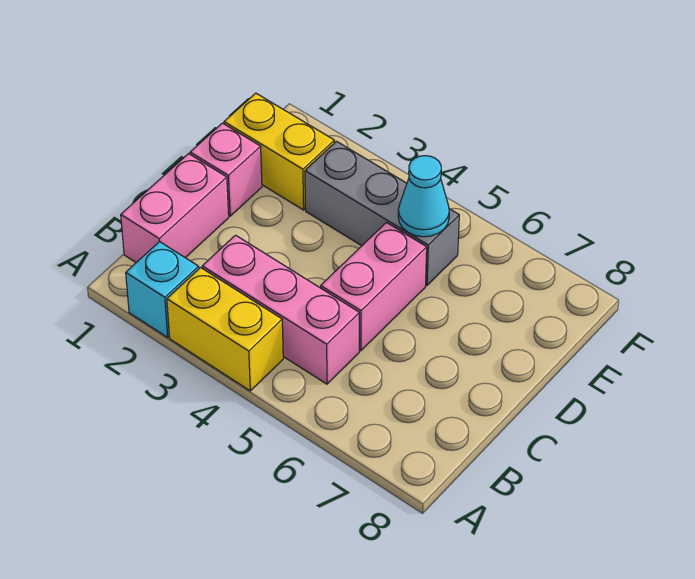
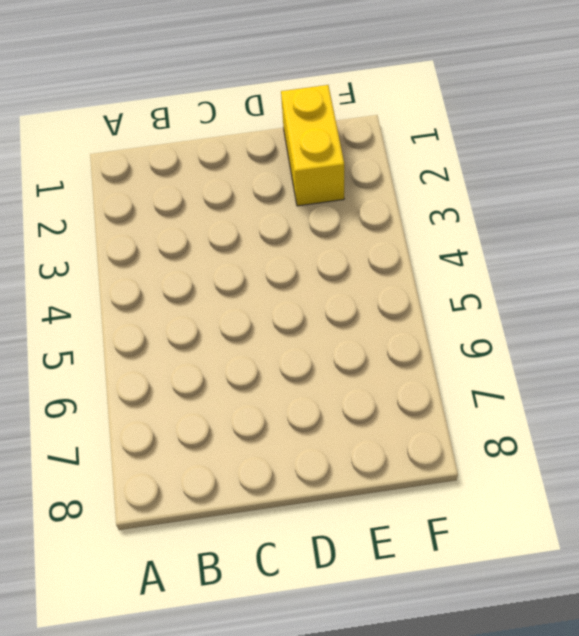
none -> cyan 1x1 brick [126,242,199,337]
none -> yellow 1x2 brick [167,268,283,391]

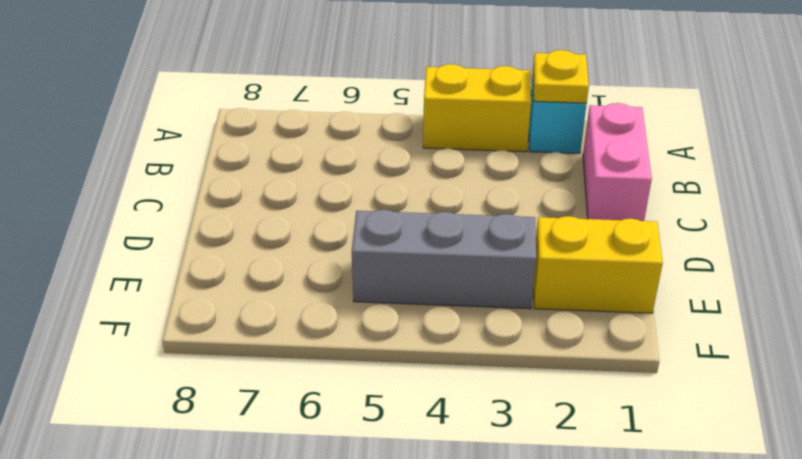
yellow 1x1 plate [533,50,589,103] -> none
none -> pink 1x3 brick [202,235,359,384]
none -> pink 1x2 brick [321,223,427,351]

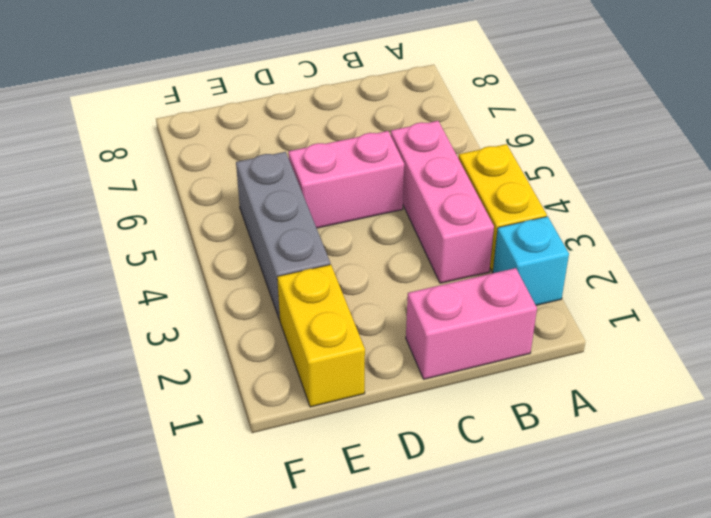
none -> pink 1x1 brick [190,123,262,216]
none -> cyan 1x1 cone [398,156,449,237]

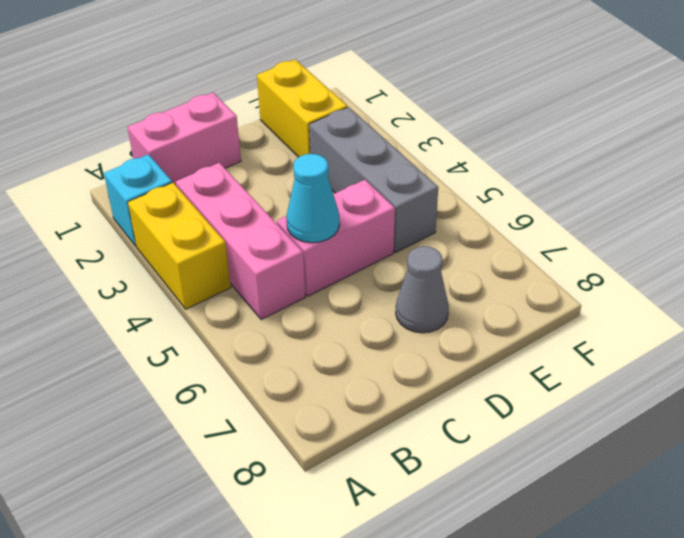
cyan 1x1 cone [286,154,340,243] -> cyan 1x1 cone moved to [398,156,449,237]
grey 1x1 cone [396,246,449,333] -> none
none -> pink 1x1 brick [190,123,262,216]

